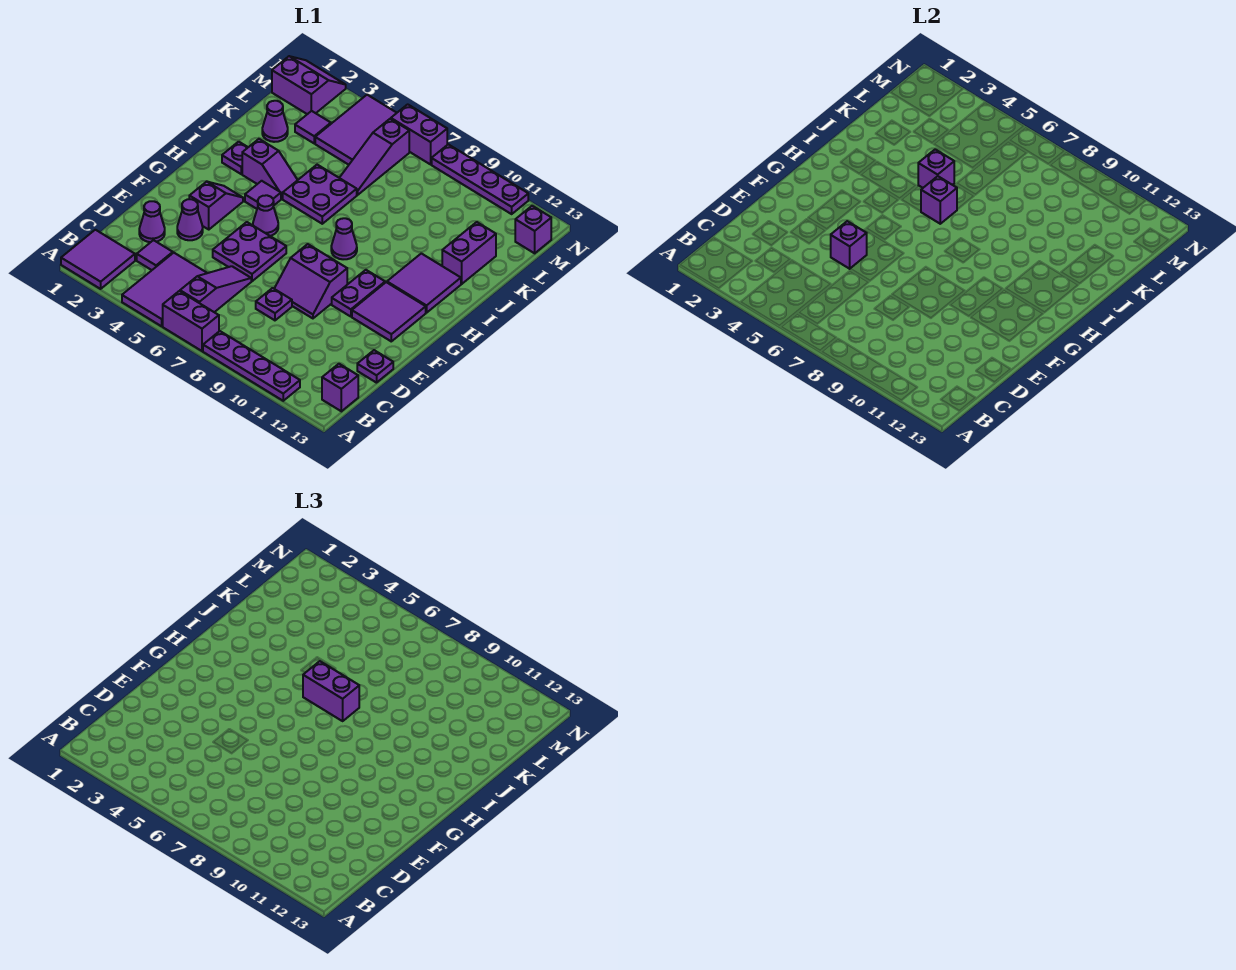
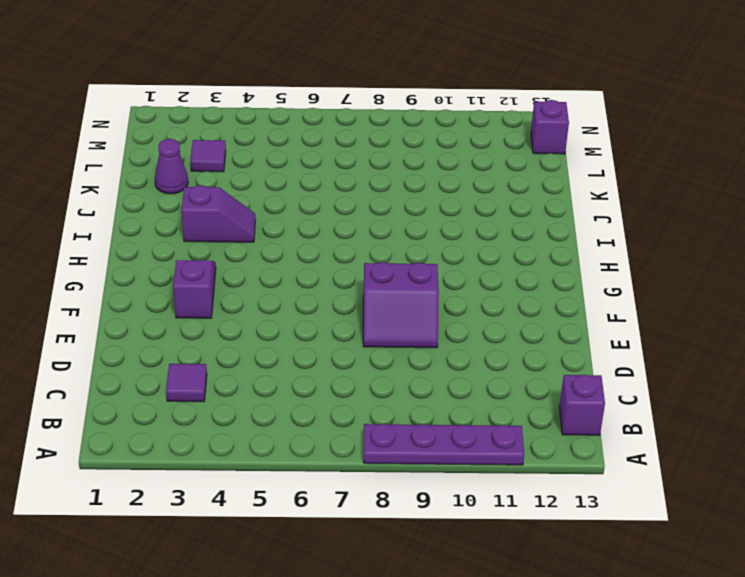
none -> purple 2x2 tile [61,230,135,289]
none -> purple 2x3 tile [122,253,207,326]
none -> purple 1x2 brick [163,291,219,351]
none -> purple 1x3 slope [180,266,251,312]

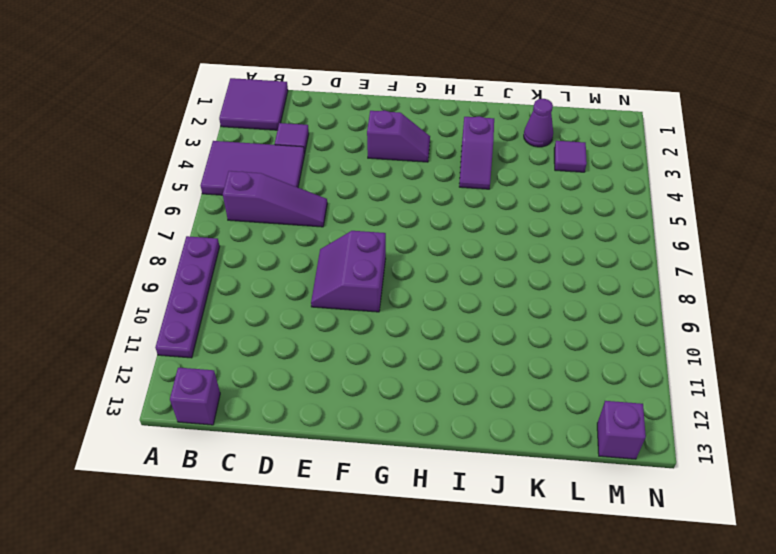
none -> purple 1x2 brick [163,291,219,351]
none -> purple 1x1 cone [139,201,165,242]
none -> purple 1x1 plate [256,288,292,320]
none -> purple 1x1 plate [357,350,393,383]

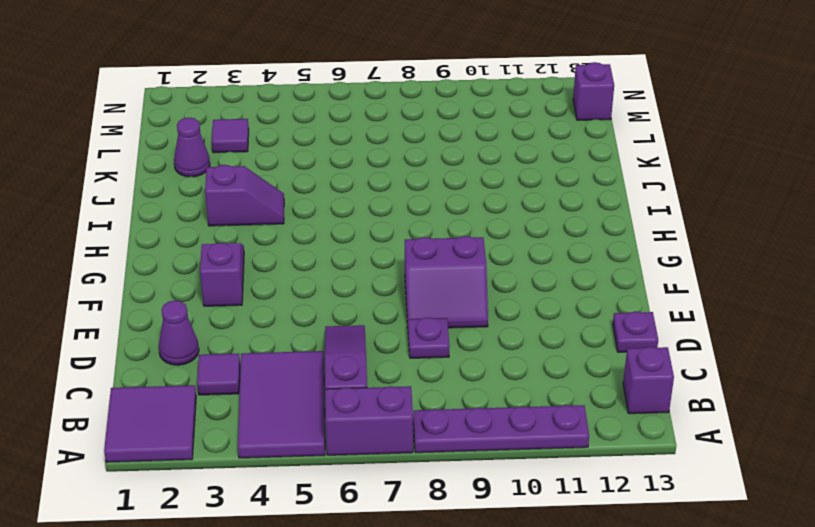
none -> purple 1x1 cone [177,199,203,240]
none -> purple 2x2 plate [213,222,286,281]
none -> purple 1x2 plate [332,270,385,317]
none -> purple 2x2 tile [352,282,426,341]

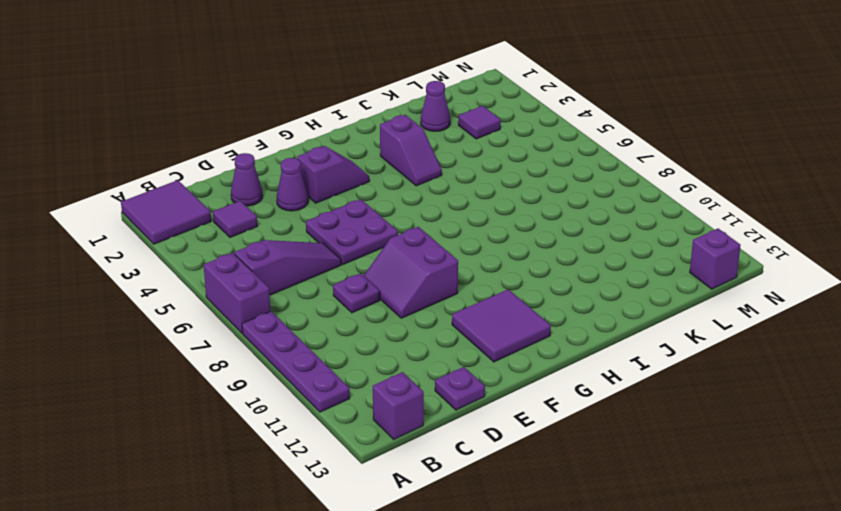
none -> purple 2x3 tile [122,253,207,326]
none -> purple 1x2 plate [332,270,385,317]
none -> purple 1x1 cone [253,195,278,236]
none -> purple 1x1 tile [245,181,281,209]

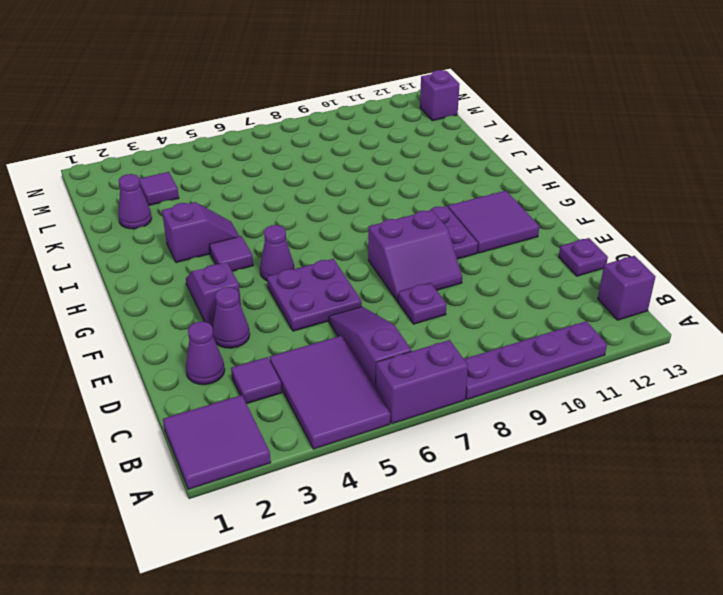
none -> purple 1x1 cone [331,218,357,259]
none -> purple 2x2 tile [387,253,461,313]
none -> purple 1x1 plate [222,142,248,174]
none -> purple 2x2 plate [283,165,357,224]

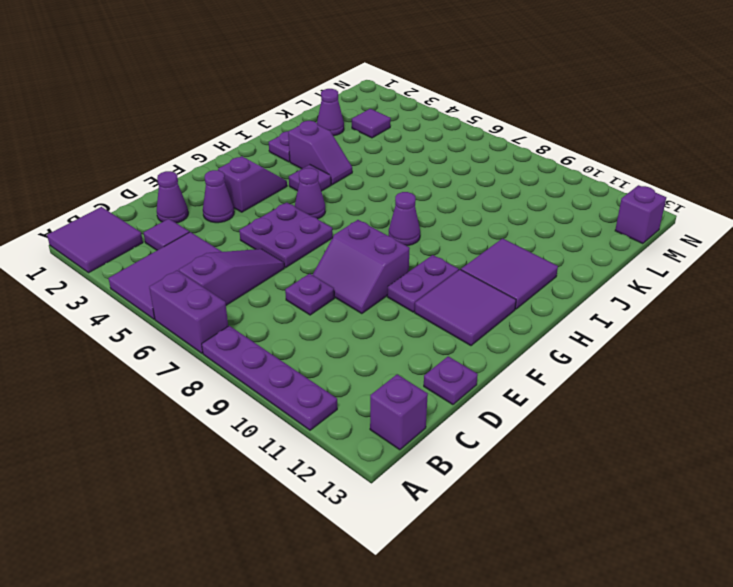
none -> purple 2x2 plate [283,165,357,224]
none -> purple 1x2 brick [442,222,496,284]
none -> purple 1x3 slope [340,119,409,195]
none -> purple 2x3 tile [315,95,396,165]

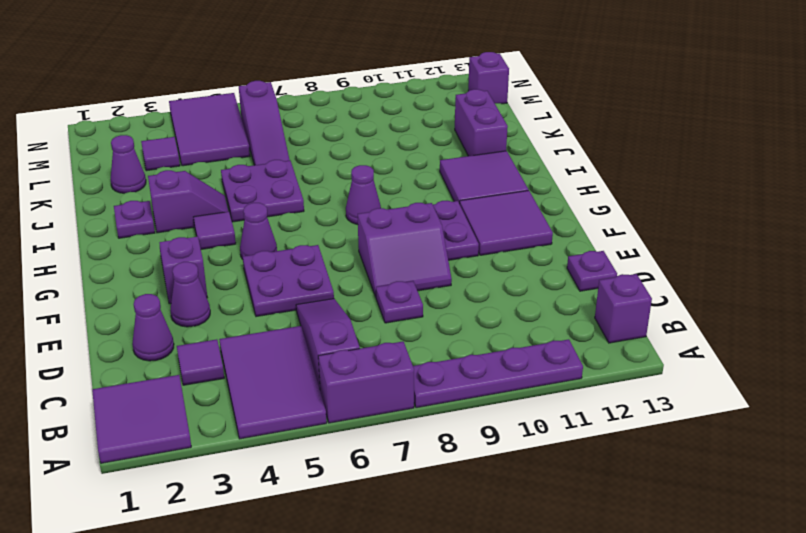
none -> purple 2x2 slope [272,56,346,114]
none -> purple 1x2 brick [391,104,447,164]
none -> purple 1x4 plate [432,144,528,214]
none -> purple 1x1 brick [831,221,867,269]

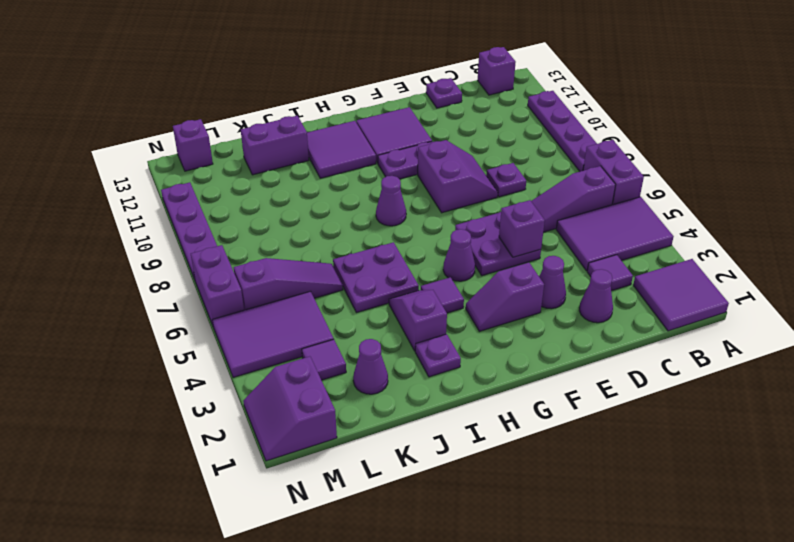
none -> purple 1x1 brick [921,176,957,224]
none -> purple 1x1 brick [918,149,954,188]
none -> purple 1x2 brick [303,661,359,721]

